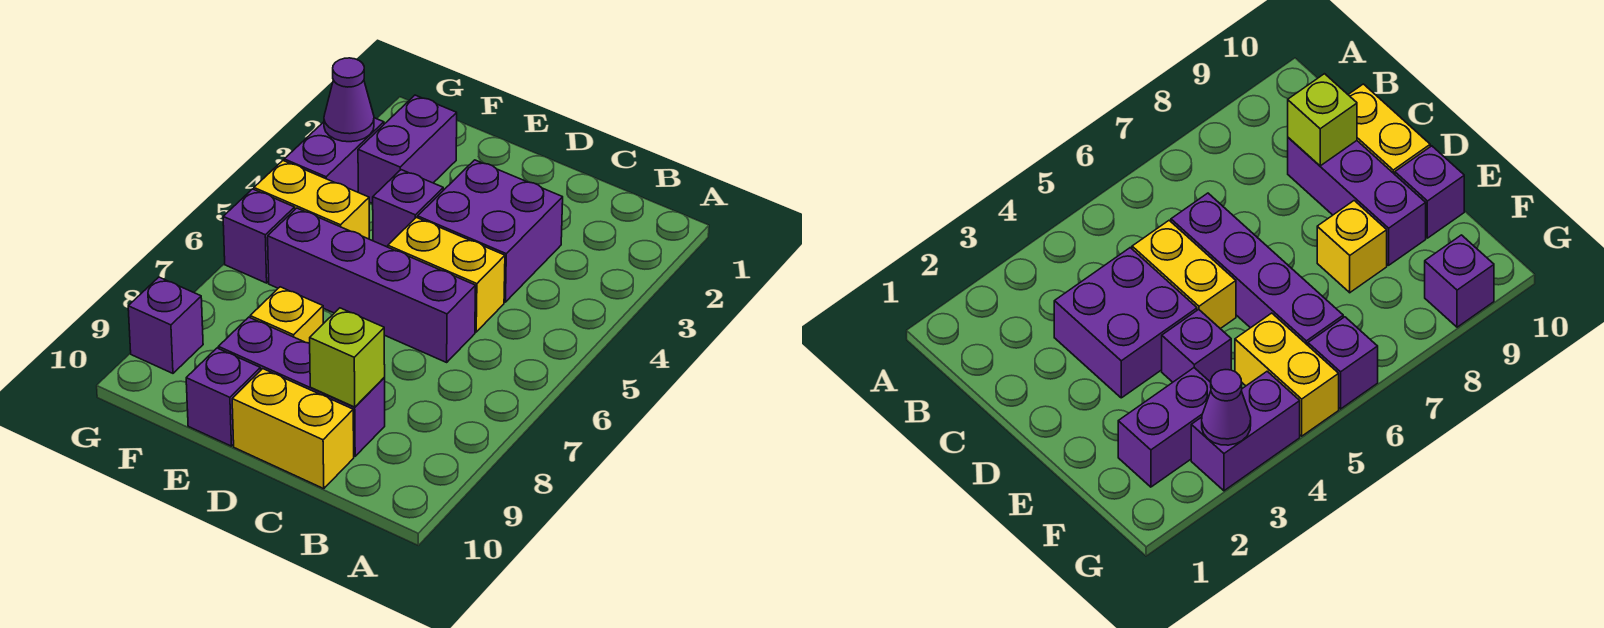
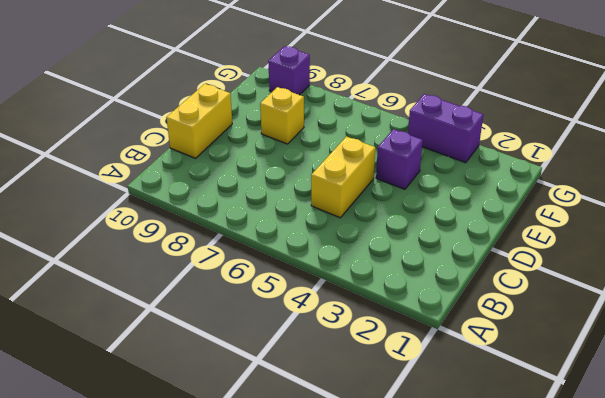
none -> purple 2x2 brick [418,160,563,302]
none -> purple 1x4 brick [268,208,476,362]
none -> purple 1x3 brick [218,317,385,456]

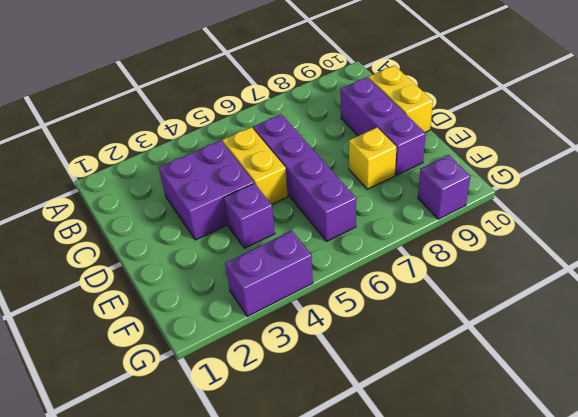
none -> purple 1x1 brick [186,348,261,446]
none -> purple 1x2 brick [358,95,457,204]
none -> yellow 1x2 brick [254,161,369,239]

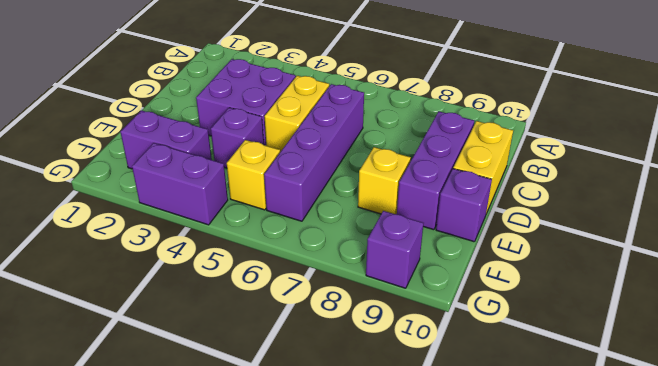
yellow 1x1 brick [227,140,280,210] -> yellow 1x2 brick [254,161,369,239]
none -> purple 1x1 brick [223,189,295,283]
none -> lime 1x1 brick [310,308,385,407]
none -> purple 1x1 cone [324,58,374,142]

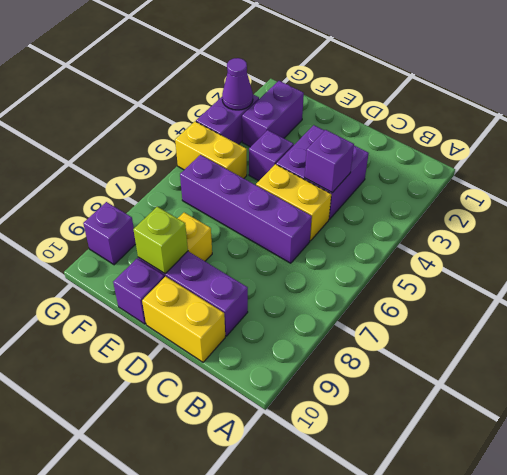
purple 1x1 brick [305,130,354,193] -> purple 1x1 brick moved to [223,189,295,283]
lime 1x1 brick [133,207,188,274] -> lime 1x1 brick moved to [310,308,385,407]

